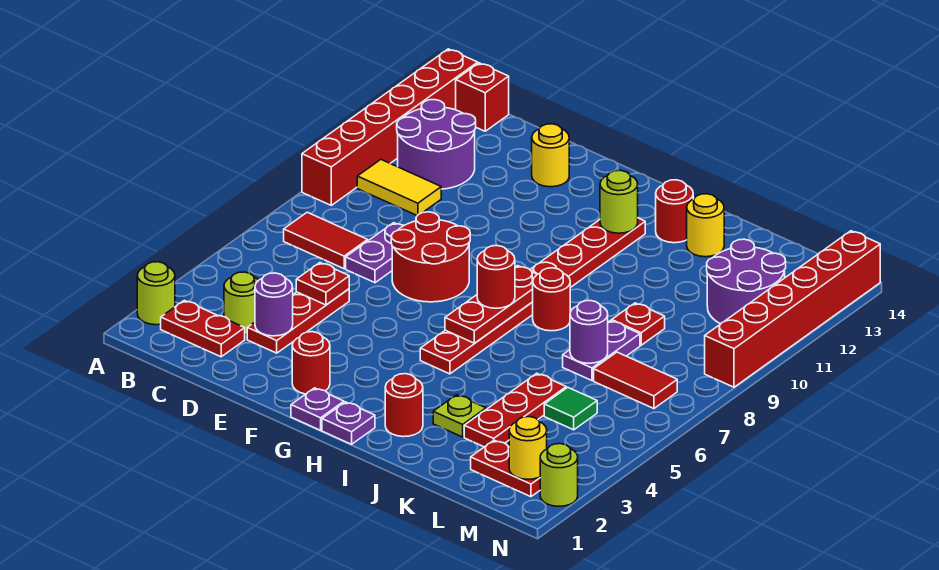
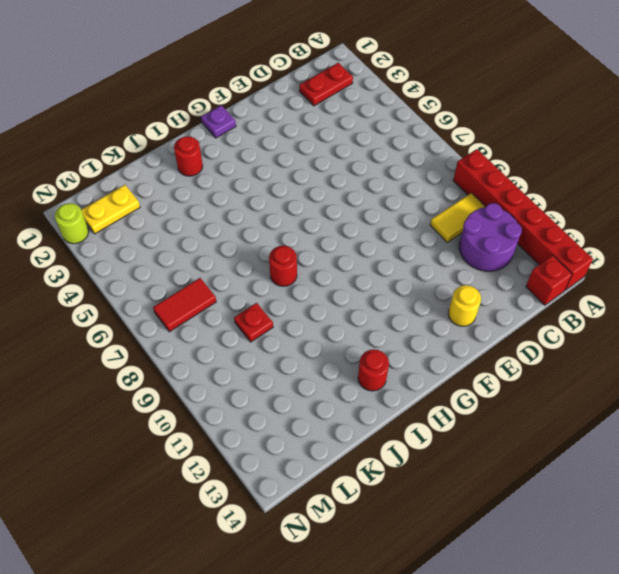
yellow 1x2 plate [81,185,140,234] -> red 1x2 plate [471,440,540,497]
none -> lime 1x1 round brick [137,262,175,325]
none -> red 1x2 tile [284,212,368,269]
none -> lime 1x1 round brick [224,272,259,335]
none -> red 1x3 plate [247,289,349,353]

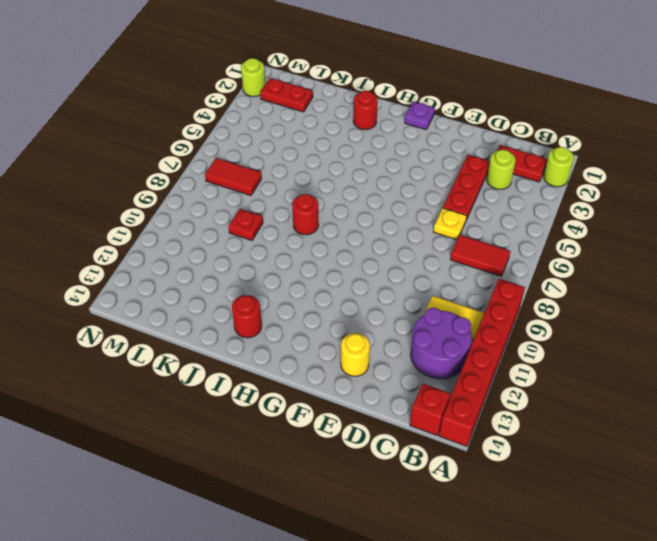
yellow 1x1 plate [433,208,467,240] -> none
none -> purple 1x2 plate [346,223,404,283]
none -> red 2x2 round brick [391,212,470,302]
none -> red 1x1 round brick [292,332,330,394]
none -> purple 1x1 plate [322,402,375,444]

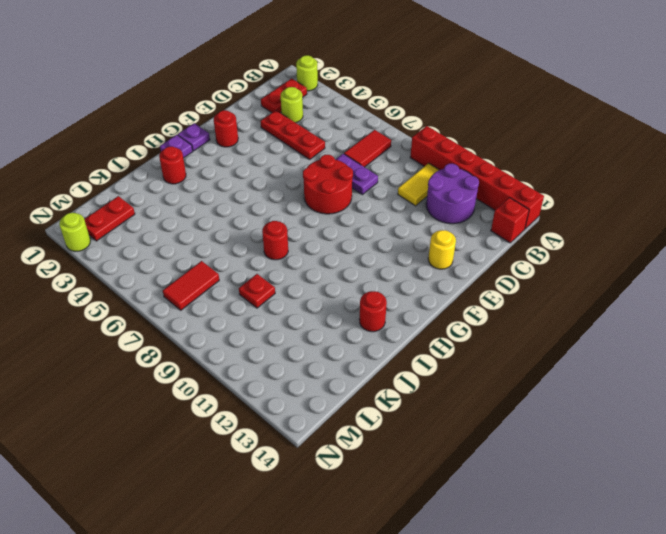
none -> red 1x8 plate [420,218,645,374]
none -> lime 1x1 plate [433,395,486,437]
none -> yellow 1x1 round brick [687,194,724,257]
none -> red 1x3 plate [464,373,566,447]

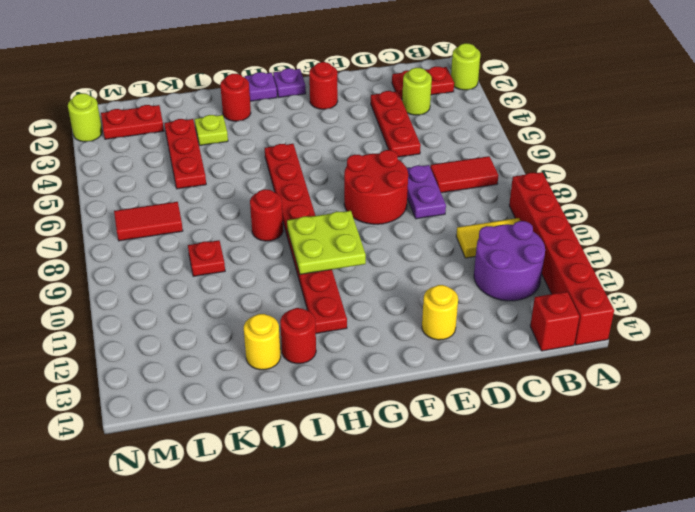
lime 2x2 plate [287,211,366,274] -> none
none -> purple 1x2 plate [563,321,640,381]
none -> green 1x1 tile [544,387,597,430]
none -> purple 2x2 round brick [707,239,786,324]
none -> red 1x6 brick [705,231,880,387]

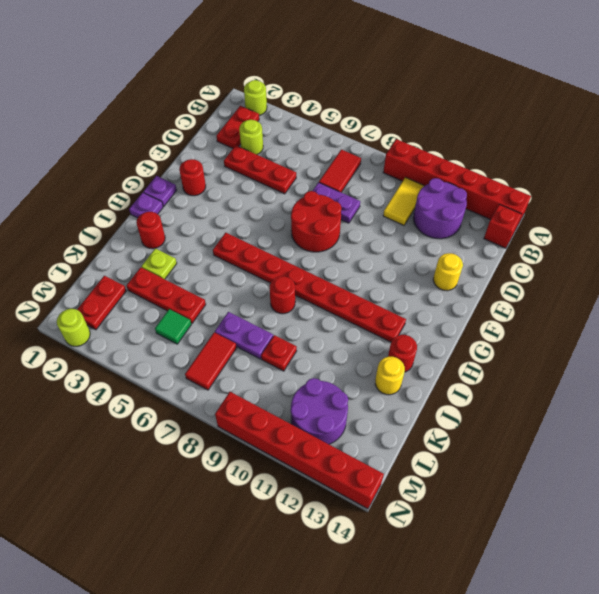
none -> purple 1x1 round brick [255,273,293,336]
none -> red 1x1 plate [296,263,349,305]
none -> red 1x3 plate [445,266,537,343]
none -> lime 1x1 round brick [600,170,638,233]

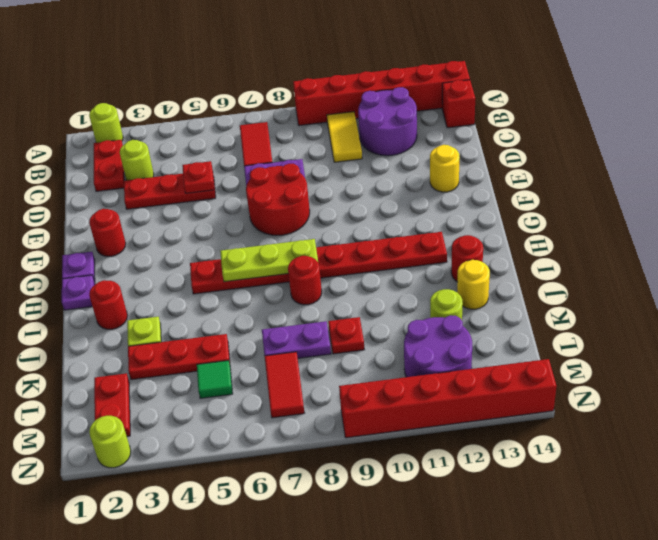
lime 1x3 plate [220,239,318,282] -> red 1x3 plate [445,266,537,343]
lime 1x1 round brick [430,289,463,320] -> lime 1x1 round brick moved to [600,170,638,233]
none -> purple 1x1 round brick [255,273,293,336]
none -> purple 1x1 round brick [570,301,608,363]
none -> yellow 1x1 round brick [509,417,547,479]
none -> red 1x1 round brick [477,246,515,308]

